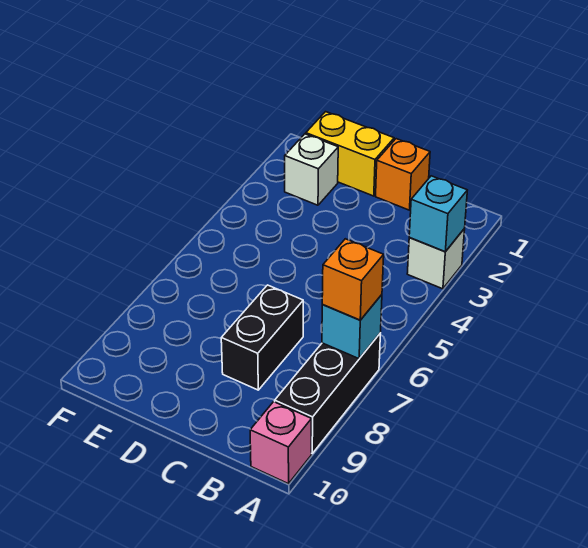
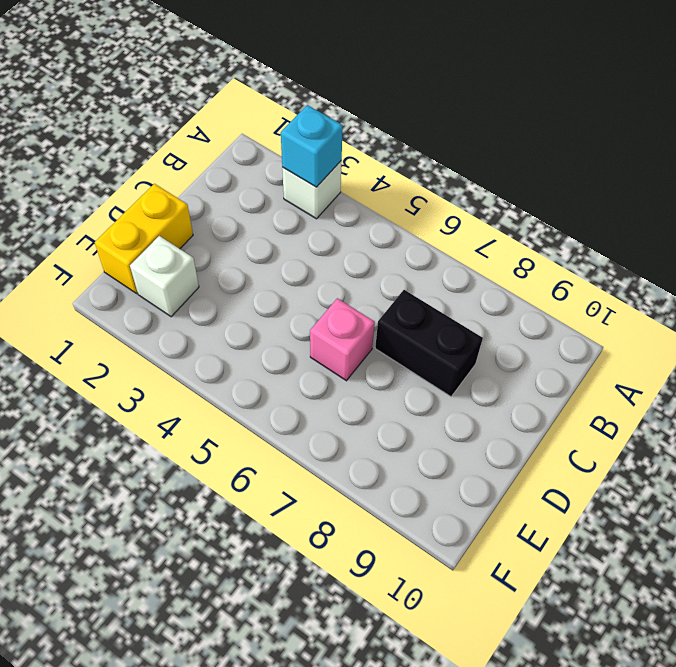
pink 1x1 brick [310,298,375,381] -> pink 1x1 brick moved to [250,402,312,484]
none -> black 1x3 brick [275,334,380,453]
none -> orange 1x1 brick [376,139,430,210]

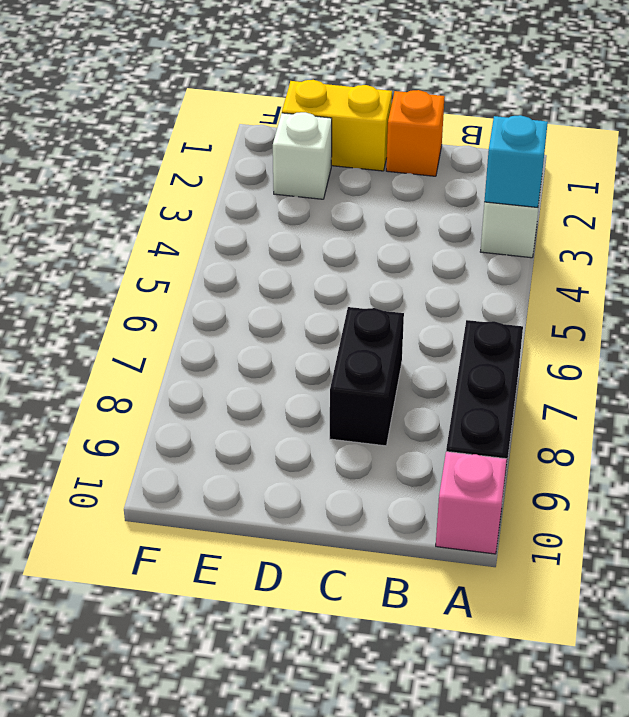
none -> cyan 1x1 brick [322,295,382,359]
none -> orange 1x1 brick [322,239,384,320]

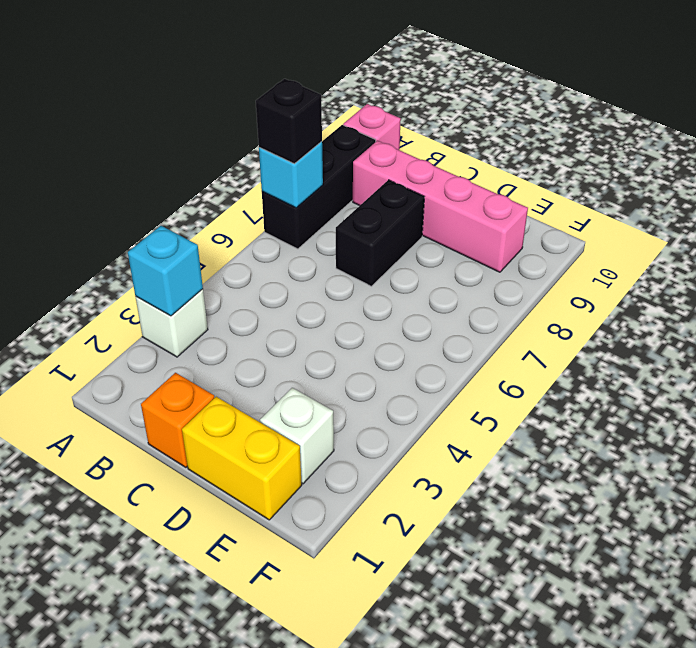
black 1x1 brick [256,79,322,164] -> orange 1x1 brick [322,239,384,320]
pink 1x4 brick [353,141,528,272] -> none

